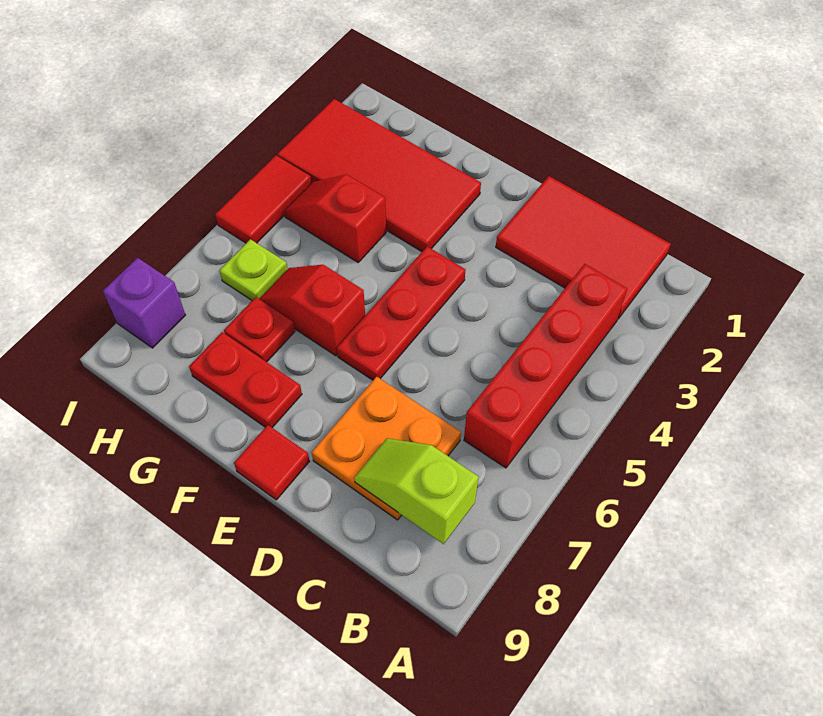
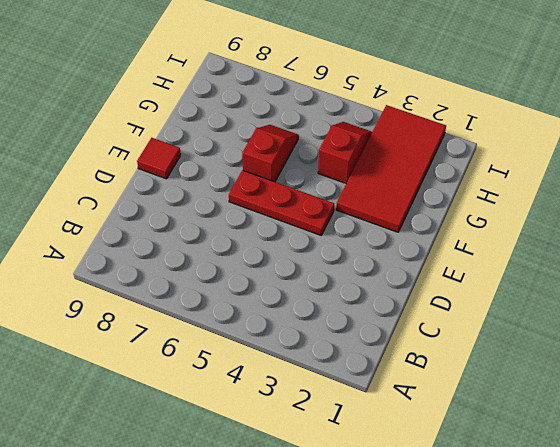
none -> red 2x3 tile [496,176,671,319]
none -> red 1x4 brick [464,264,627,468]
none -> orange 2x2 plate [312,377,461,520]

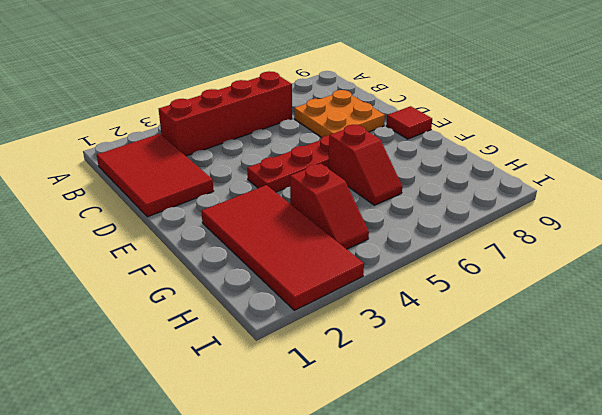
none -> red 1x2 plate [189,332,302,428]
none -> red 1x1 plate [224,297,295,362]
none -> lime 1x1 plate [219,239,288,300]

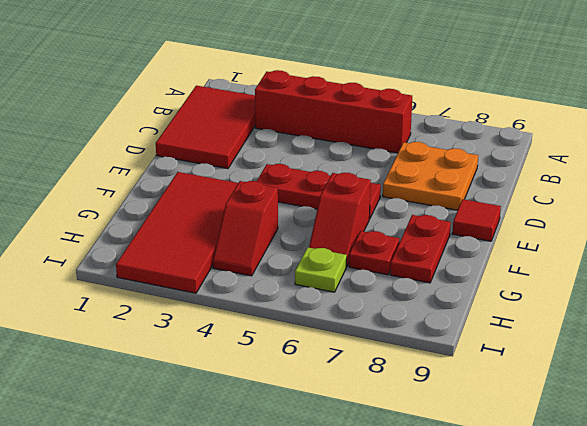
none -> red 1x2 tile [215,155,311,243]
none -> purple 1x1 brick [103,258,185,348]
none -> lime 1x2 slope [354,438,478,544]

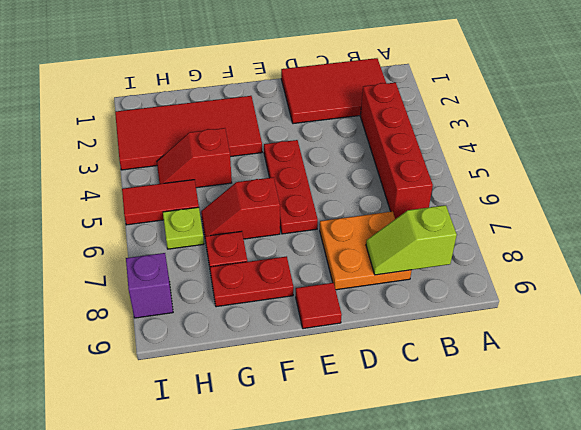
red 1x2 tile [122,180,199,225] -> red 1x2 tile turned to [215,155,311,243]

